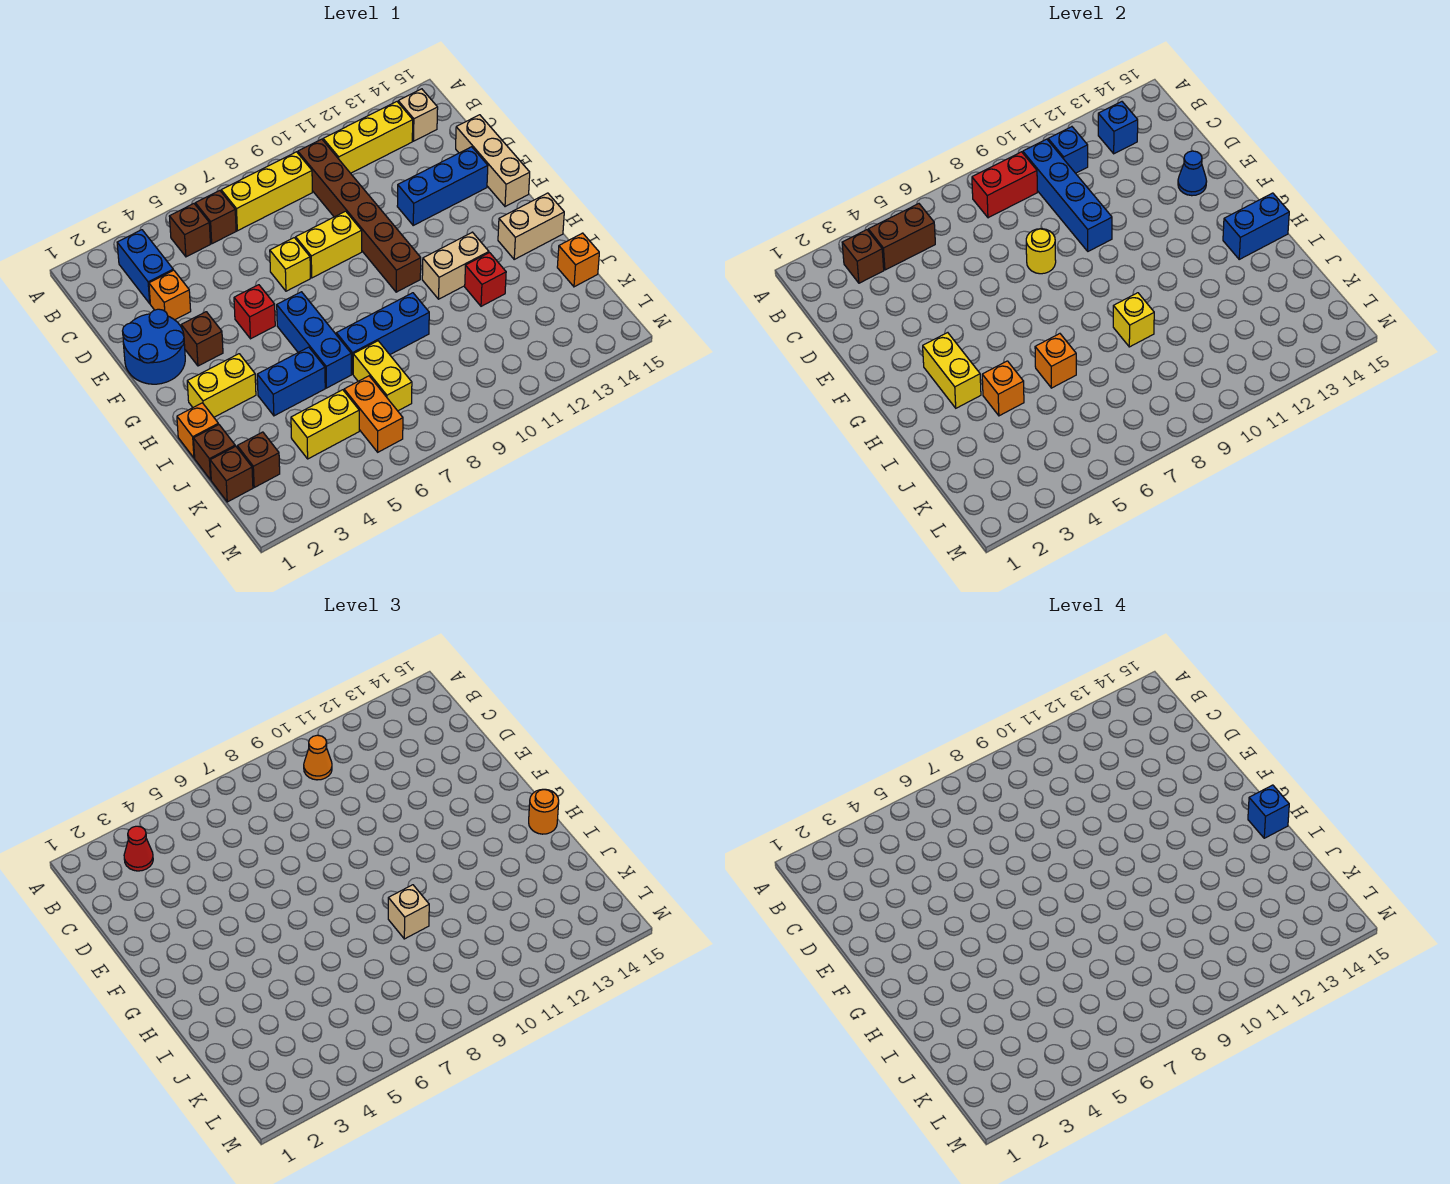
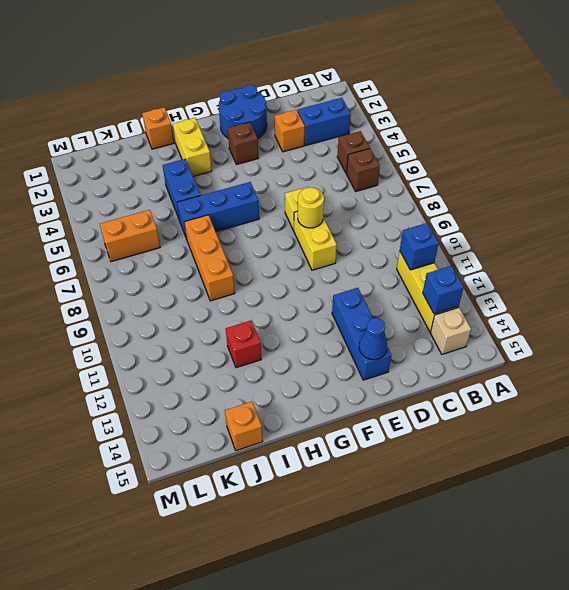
orange 1x3 brick [184,215,235,301] -> blue 1x3 brick [336,293,429,374]
none -> yellow 1x3 brick [221,152,312,231]
none -> brown 1x6 brick [298,139,421,292]
none -> tan 1x3 brick [456,115,530,207]
none -> red 1x1 brick [234,285,275,339]

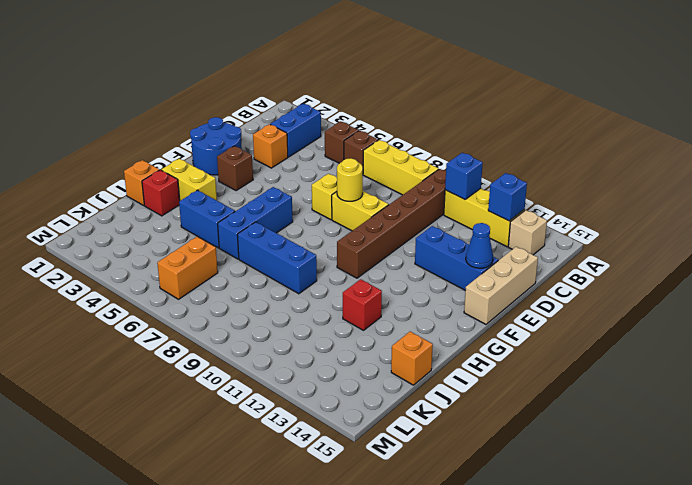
red 1x1 brick [142,170,180,216] -> red 1x1 brick moved to [234,285,275,339]
none -> tan 1x2 brick [422,232,489,299]
none -> tan 1x2 brick [498,193,564,259]
none -> brown 1x1 brick [193,425,235,480]
none -> yellow 1x2 brick [353,341,412,411]

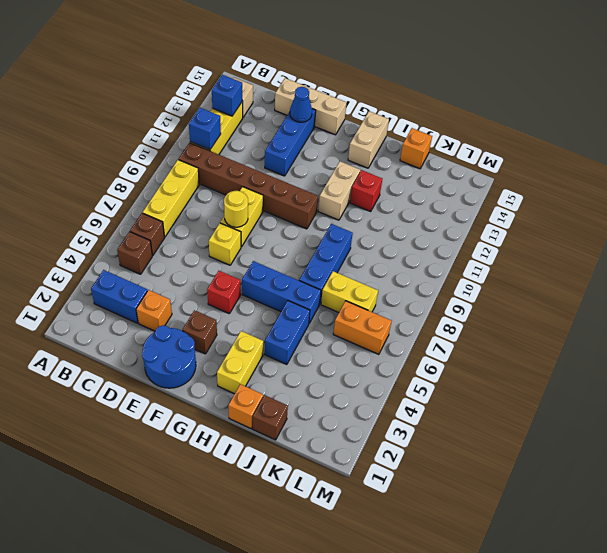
none -> brown 1x1 brick [210,446,253,502]
none -> brown 1x1 brick [237,432,280,487]
none -> yellow 1x2 brick [291,390,359,459]
none -> brown 1x1 brick [842,230,884,283]

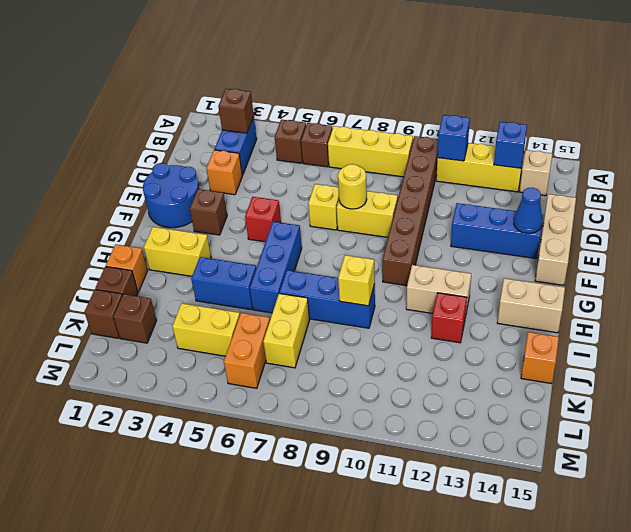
none -> brown 1x2 brick [868,204,935,270]
none -> red 1x2 brick [972,152,1037,218]
none -> blue 1x4 brick [1023,139,1112,251]
none -> yellow 1x2 brick [923,333,981,408]

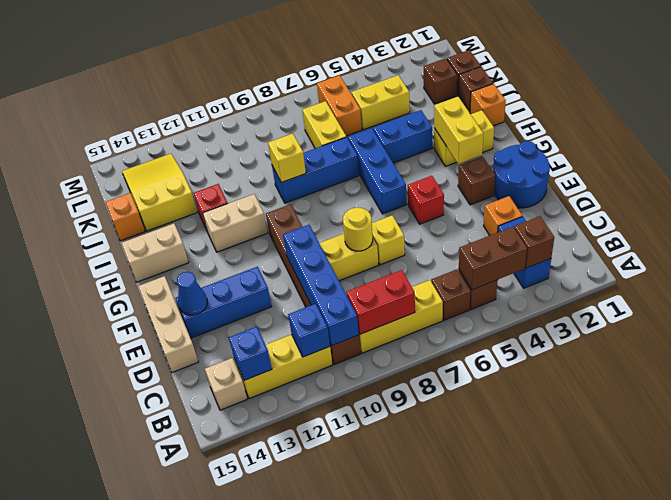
yellow 2x3 slope [122,154,197,231] -> none
none -> blue 1x2 brick [1223,193,1289,259]
none -> orange 1x1 brick [982,361,1024,416]
none -> orange 1x1 brick [1035,334,1076,388]
none -> red 1x1 cone [124,826,153,871]

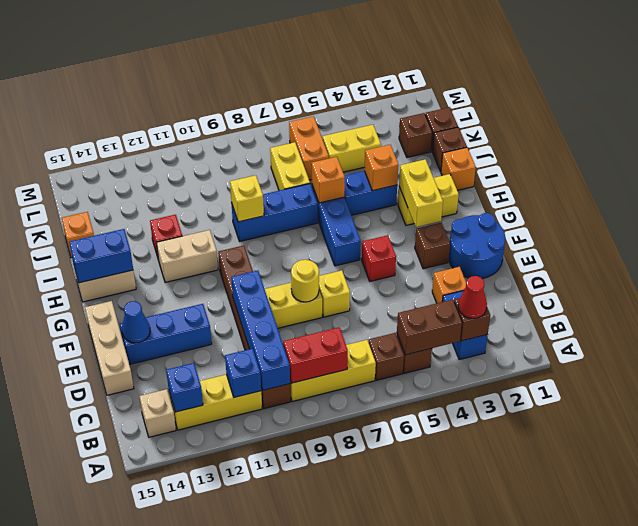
none -> orange 1x1 cone [304,735,332,780]
none -> orange 1x1 round brick [529,789,559,834]
none -> tan 1x1 brick [388,885,429,939]
none -> blue 1x1 brick [1248,785,1289,838]

